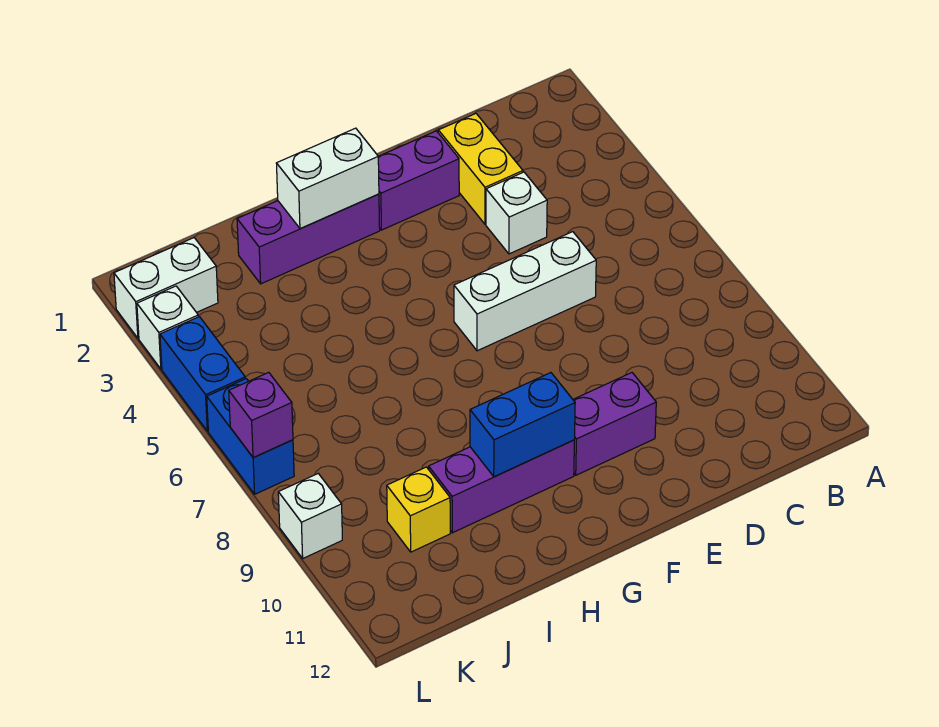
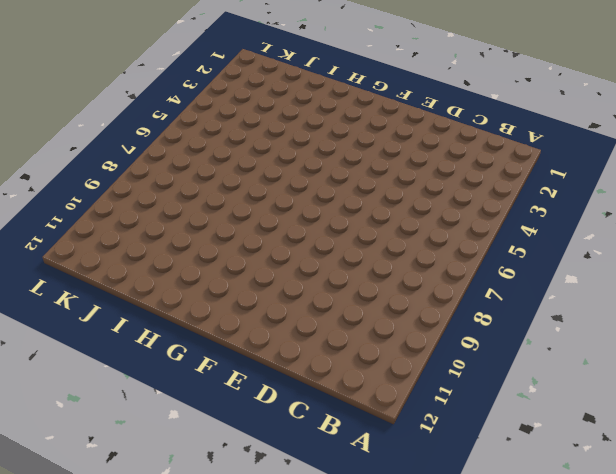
none -> yellow 1x2 brick [438,114,523,224]
none -> white 1x1 brick [486,172,547,254]
none -> white 1x3 brick [454,232,596,351]

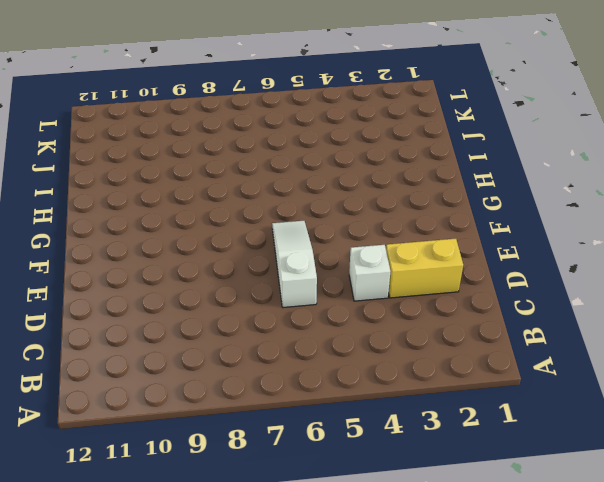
white 1x3 slope [272,221,317,308] -> white 1x3 brick [454,232,596,351]
none -> purple 1x2 brick [378,131,459,230]
none -> purple 1x2 brick [573,373,656,475]
none -> purple 1x3 brick [237,194,380,284]

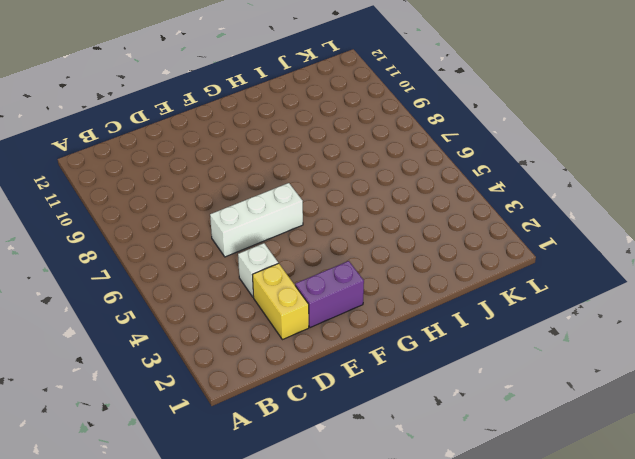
none -> purple 1x2 brick [573,373,656,475]
none -> purple 1x3 brick [237,194,380,284]
none -> purple 1x3 brick [429,440,574,533]

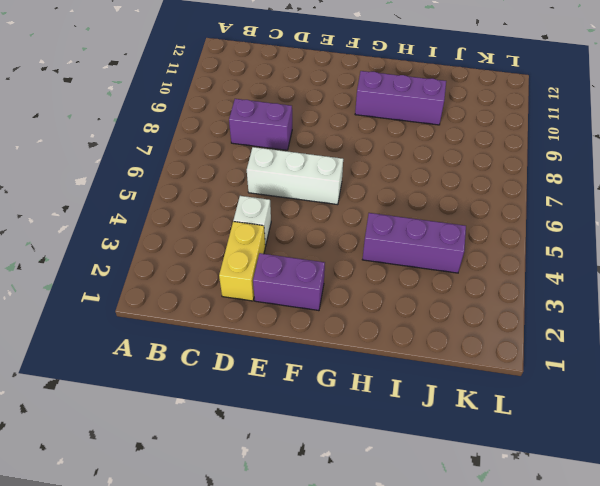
purple 1x2 brick [229,99,292,150] -> purple 1x2 brick moved to [573,373,656,475]
purple 1x3 brick [362,213,466,273] -> purple 1x3 brick moved to [237,194,380,284]
none -> yellow 1x1 brick [387,467,450,552]
none -> white 1x2 brick [114,238,218,338]
none -> white 1x1 brick [137,286,198,369]

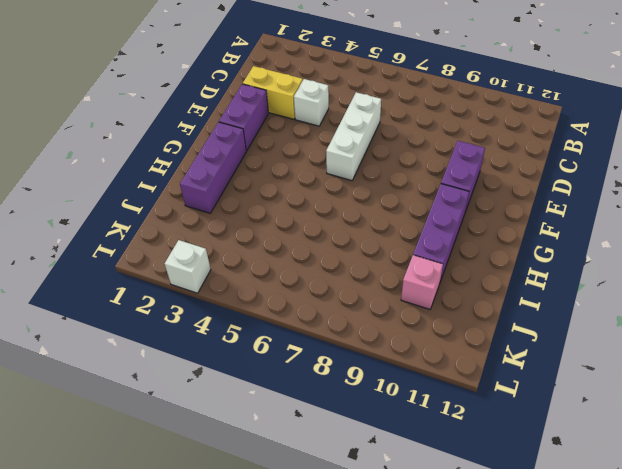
pink 1x1 brick [401,255,443,309] -> yellow 1x1 brick [387,467,450,552]
none -> white 1x2 brick [114,238,218,338]
none -> blue 1x2 brick [160,317,245,431]
none -> blue 1x2 brick [207,379,294,494]

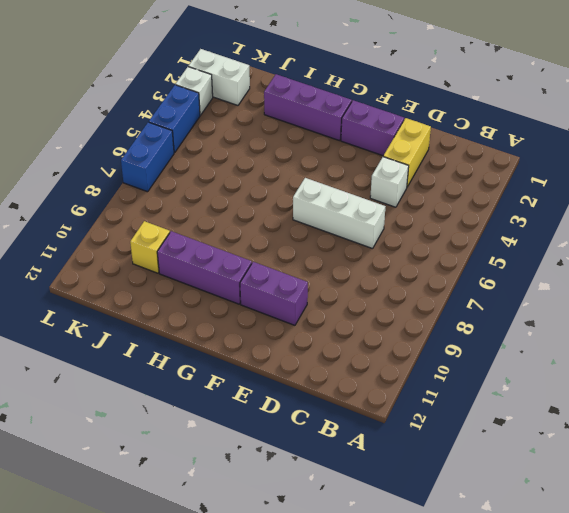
none -> white 1x1 brick [278,474,342,558]
none -> white 1x2 brick [276,128,379,229]
none -> blue 1x2 brick [470,373,575,477]

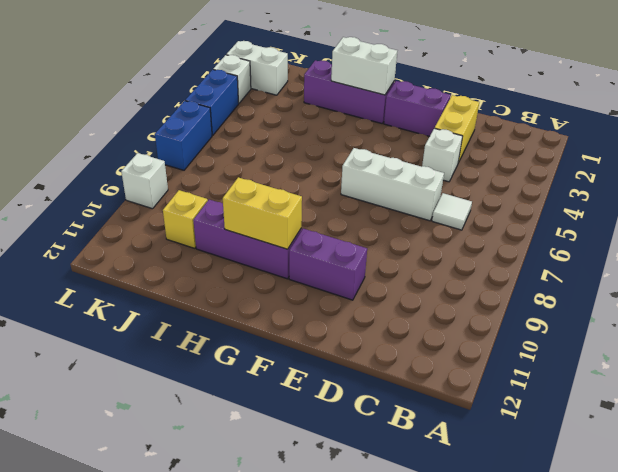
white 1x1 tile [432,193,472,230] -> none
yellow 1x2 brick [223,177,302,249] -> blue 1x2 brick [470,373,575,477]
none -> purple 1x1 brick [229,372,293,458]

